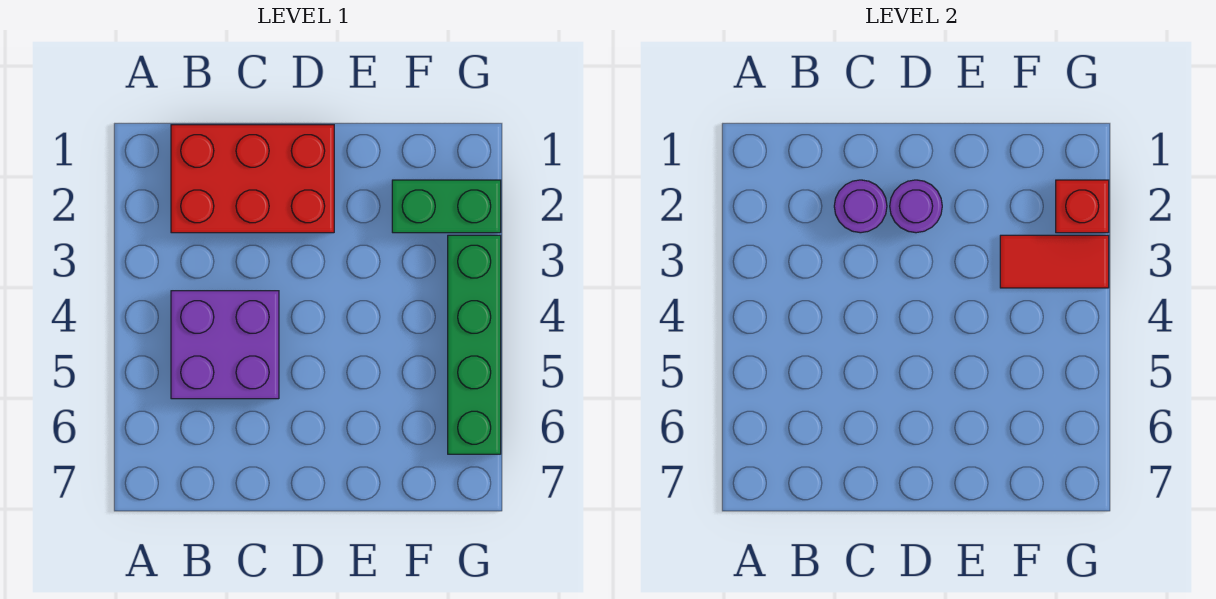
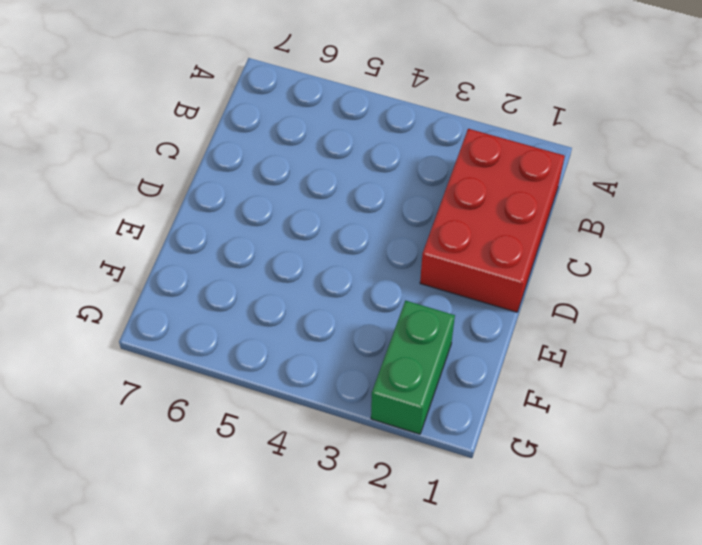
none -> purple 2x2 brick [171,291,279,399]
none -> green 1x4 brick [448,235,501,454]

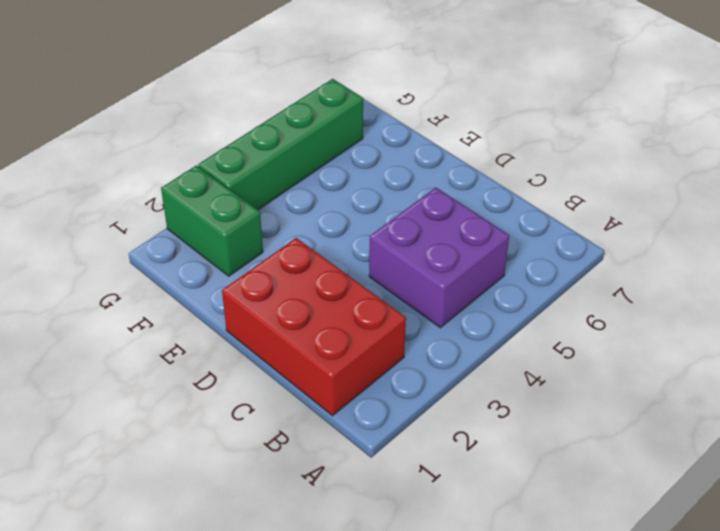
none -> purple 1x1 round brick [834,180,887,233]
none -> purple 1x1 round brick [890,180,942,233]

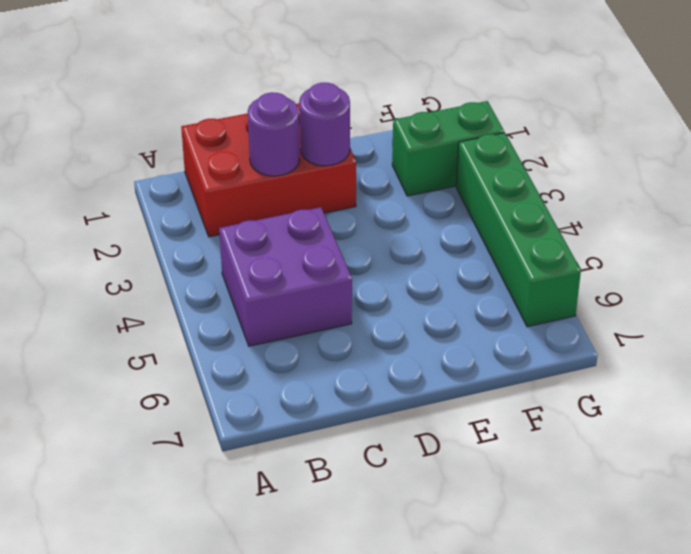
none -> red 1x2 tile [1000,235,1109,288]
none -> red 1x1 brick [1056,180,1109,233]

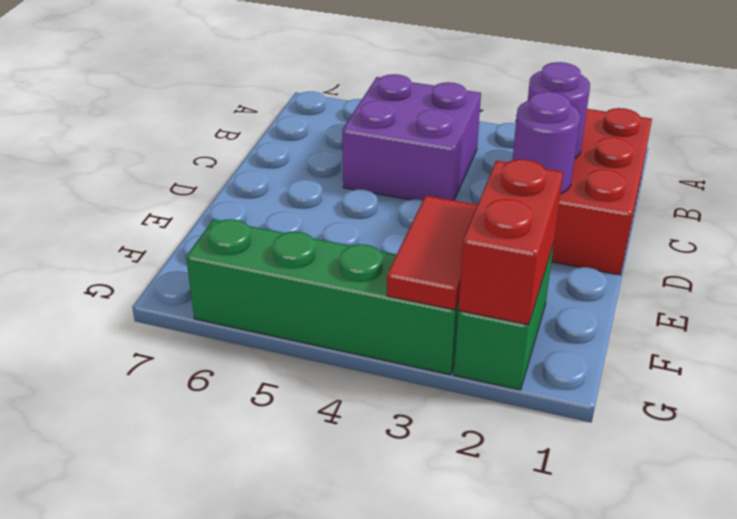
red 1x2 brick [458,159,563,325] -> red 1x1 brick [1056,180,1109,233]

